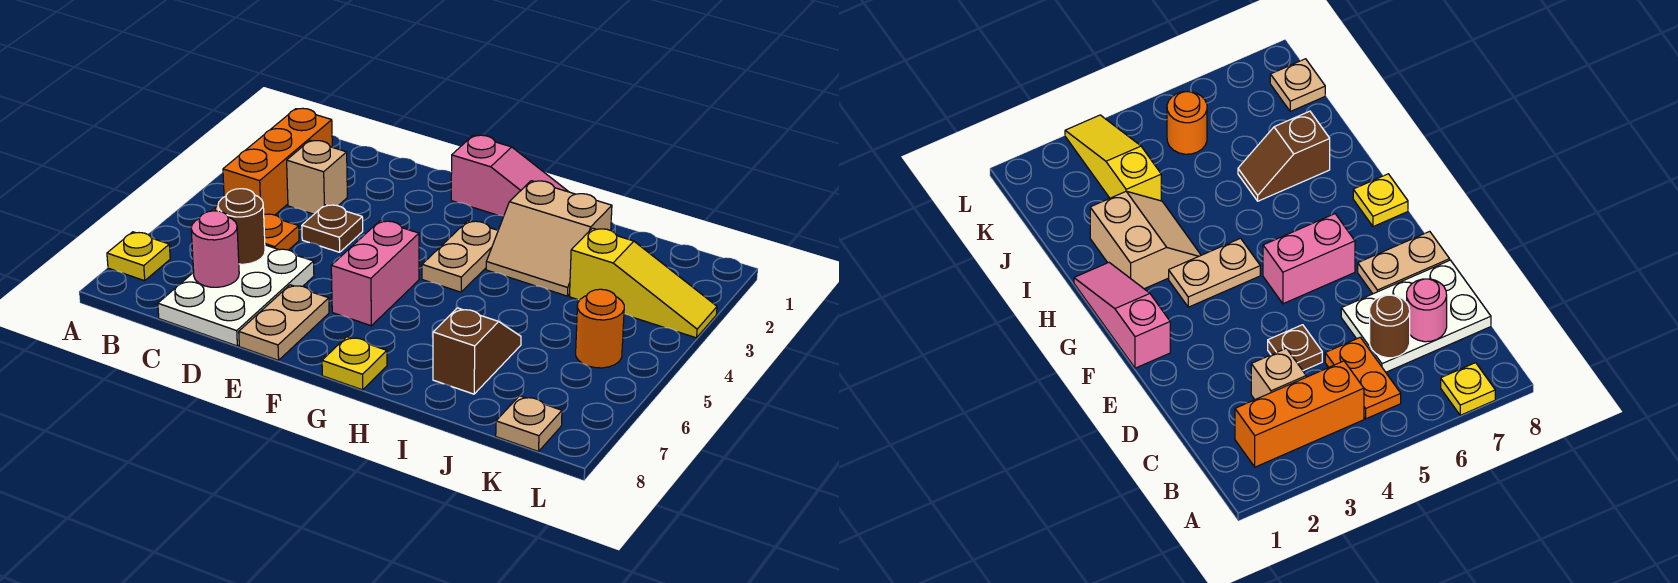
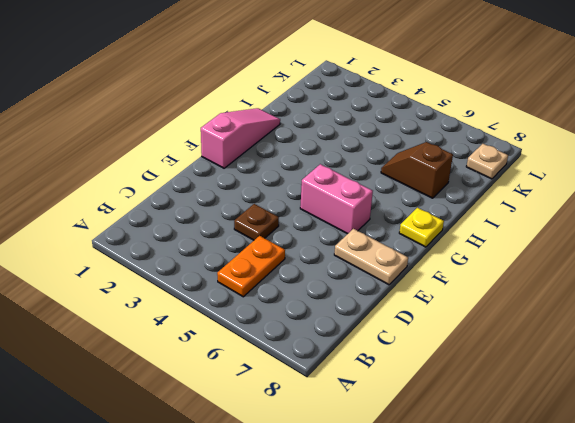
none -> yellow 1x1 plate [107,232,170,281]
none -> orange 1x3 brick [223,108,332,215]
none -> tan 1x1 brick [287,141,347,214]

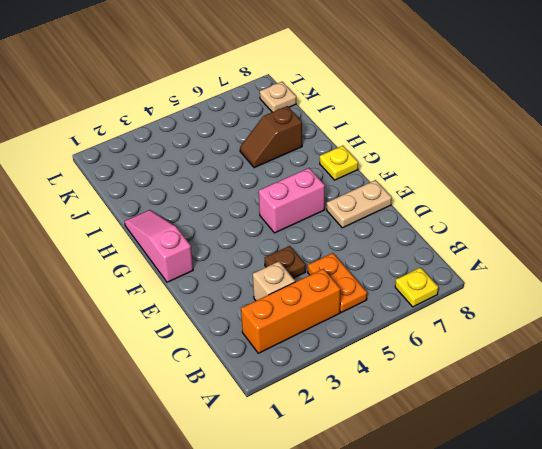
none -> white 2x3 plate [158,245,314,346]
none -> tan 1x2 plate [422,221,498,292]
none -> tan 2x2 slope [486,181,612,296]

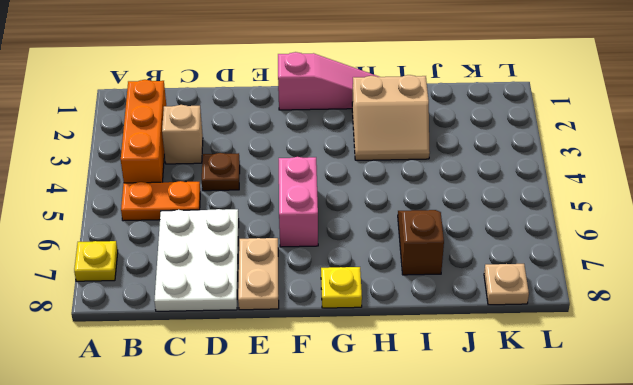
none -> tan 1x2 plate [422,221,498,292]
none -> yellow 1x3 slope [569,228,717,338]
none -> orange 1x1 round brick [576,289,624,368]

